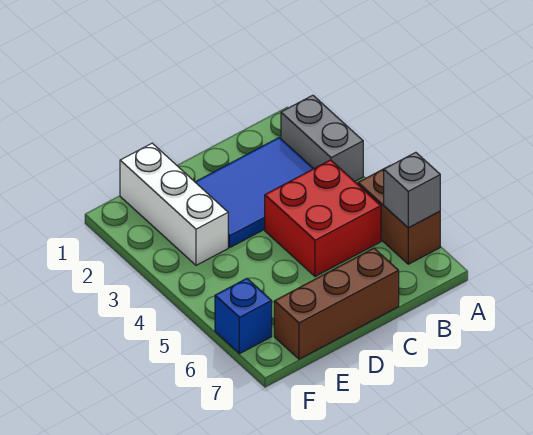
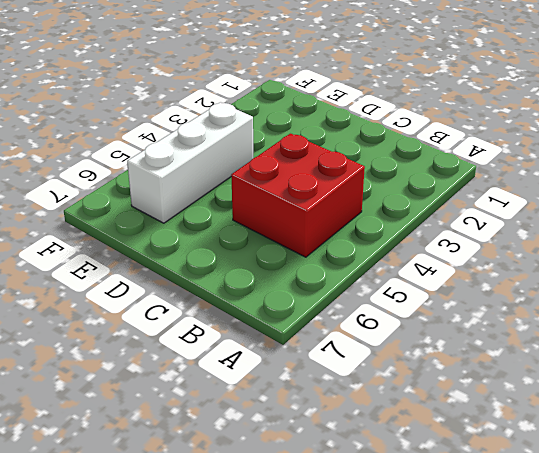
white 1x3 brick [127,102,253,223] -> white 1x3 brick moved to [120,143,228,265]
none -> grey 1x2 brick [281,95,363,182]
none -> brown 1x2 brick [358,166,440,264]

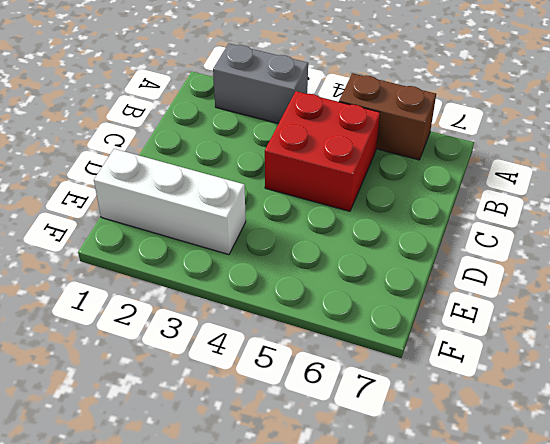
none -> blue 2x3 tile [195,138,313,247]
none -> brown 1x3 brick [274,248,399,359]

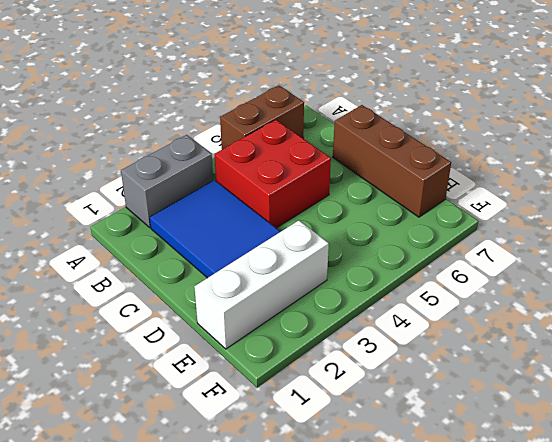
none -> blue 1x1 brick [215,279,272,354]
none -> grey 1x1 brick [384,152,440,228]

